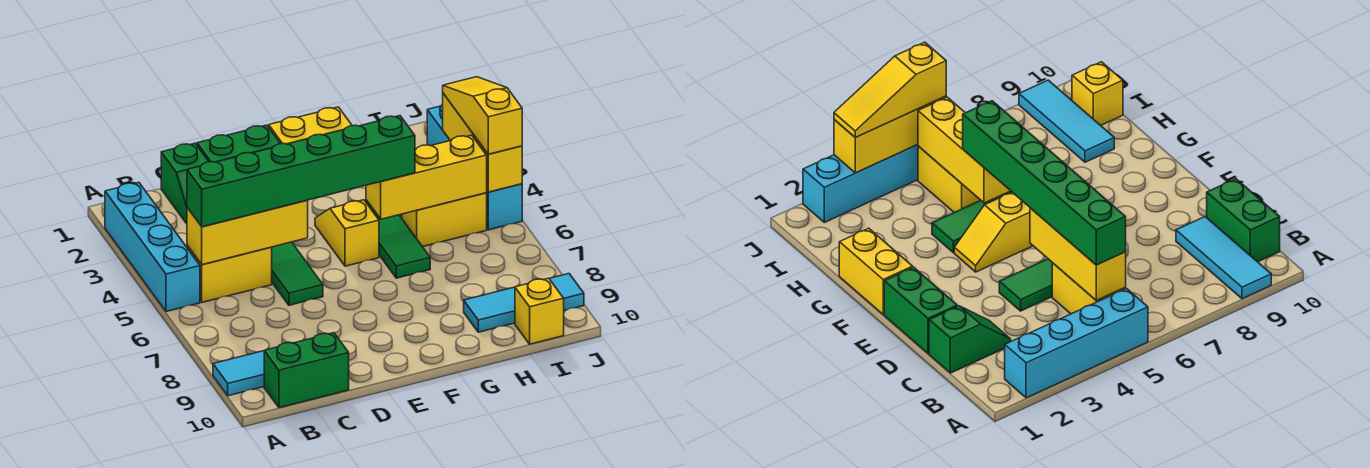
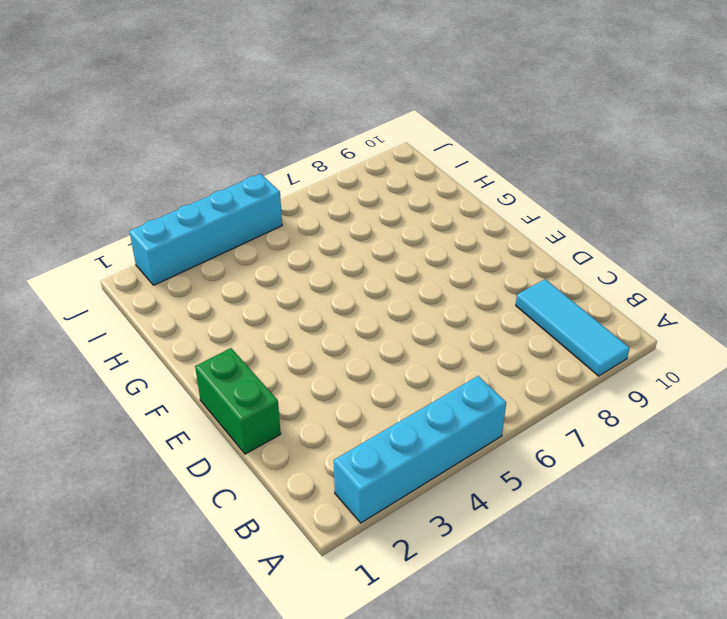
none -> yellow 1x2 brick [187,245,272,302]
none -> green 1x2 brick [264,333,349,408]
none -> green 1x2 slope [161,143,209,224]

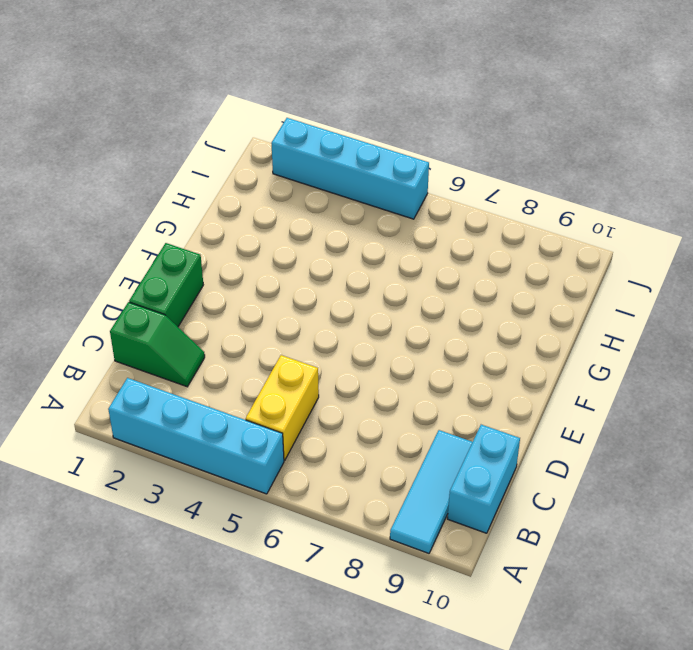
cyan 1x2 brick [448,425,520,533] -> green 1x2 brick [264,333,349,408]
none -> green 1x3 tile [272,242,323,305]
none -> yellow 1x2 brick [269,107,352,144]
none -> yellow 1x2 slope [315,200,379,266]

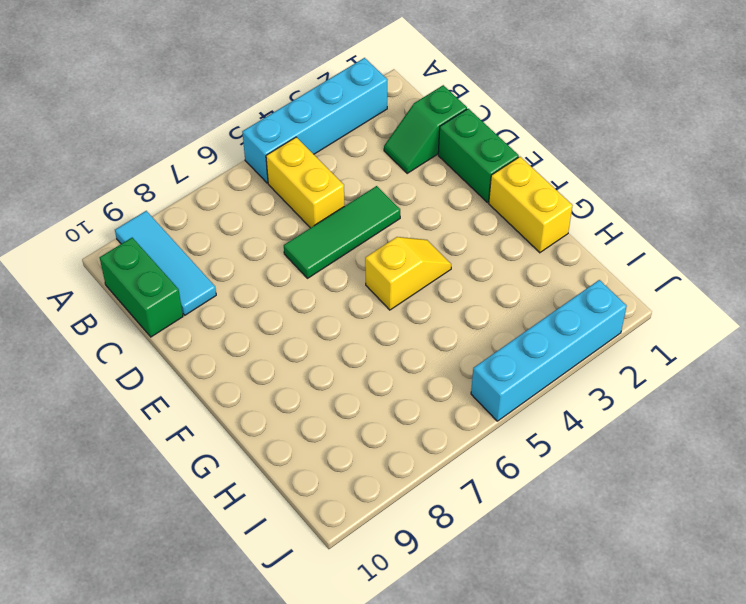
none -> green 1x3 tile [365,200,430,278]
none -> yellow 1x2 brick [402,193,487,247]
none -> cyan 1x3 tile [464,274,584,332]

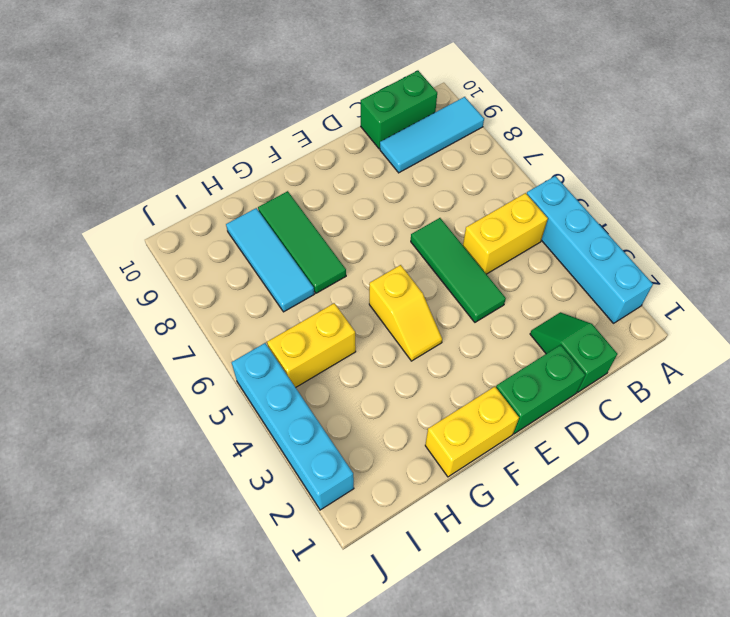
green 1x3 tile [258,191,346,293] -> green 1x3 tile moved to [365,200,430,278]
cyan 1x3 tile [226,208,314,312] -> cyan 1x3 tile turned to [464,274,584,332]
none -> yellow 1x1 brick [515,278,564,344]
none -> yellow 1x3 brick [187,200,308,265]
none -> yellow 1x3 brick [366,135,487,219]

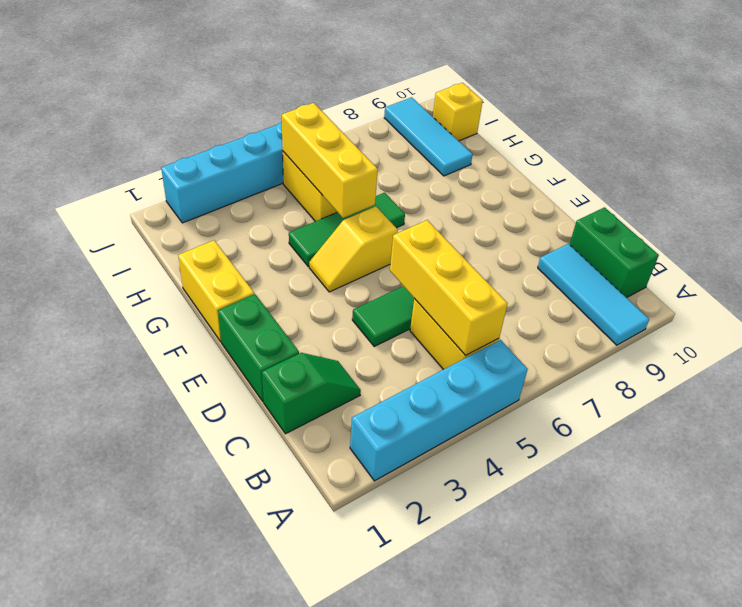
none -> yellow 1x3 brick [443,93,522,192]
none -> green 1x6 brick [187,116,415,227]
none -> yellow 1x3 slope [443,77,522,154]

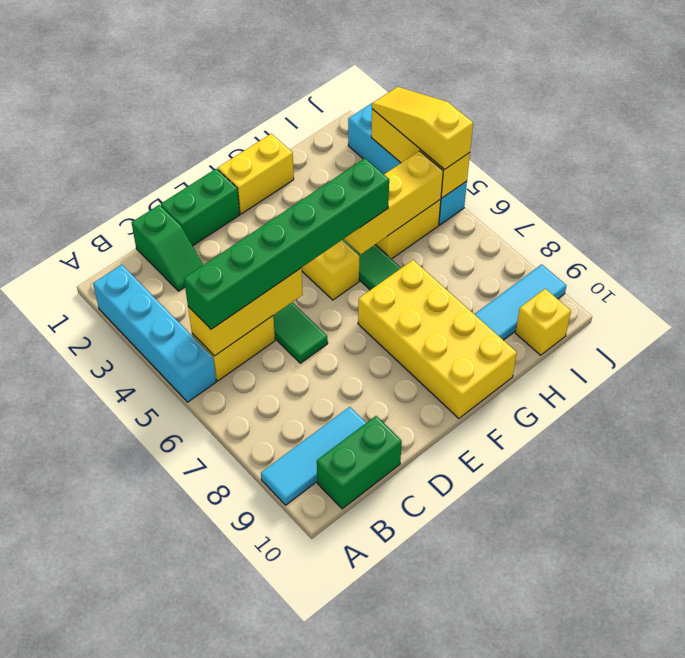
yellow 2x4 brick [358,260,517,418] -> none

